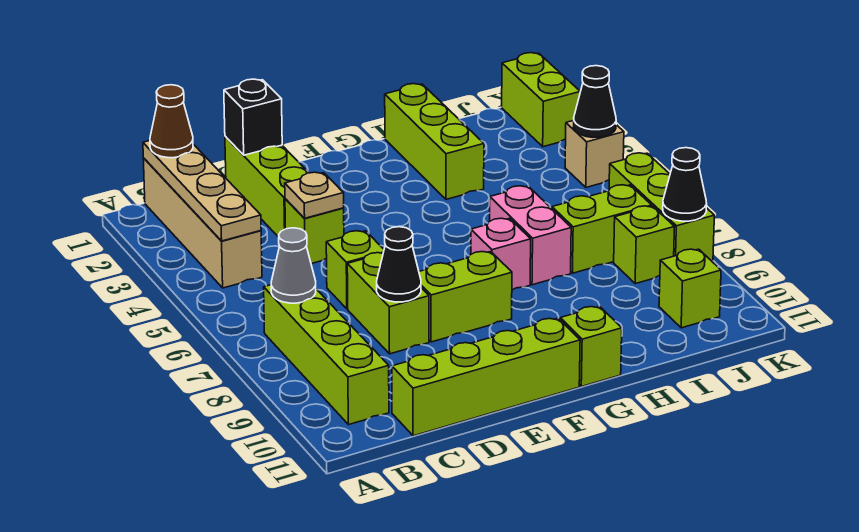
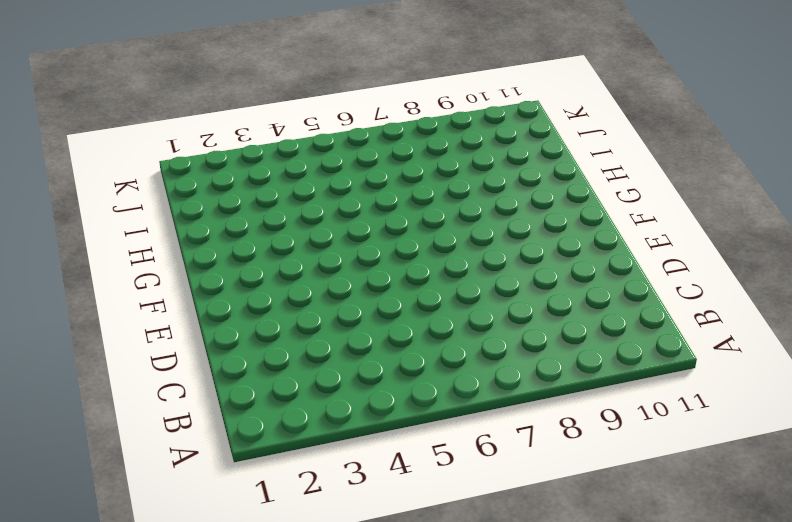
none -> tan 1x4 brick [143,158,262,288]
none -> lime 1x4 brick [264,285,389,425]
none -> lime 1x4 brick [392,318,580,436]

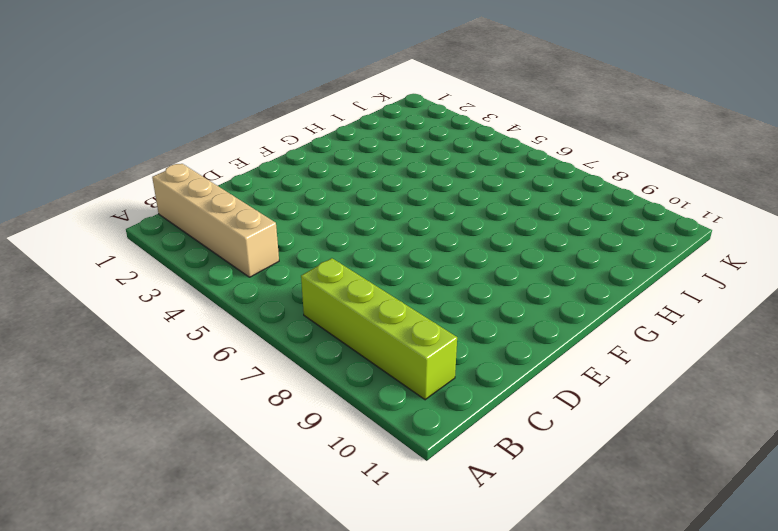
none -> lime 1x4 brick [392,318,580,436]
none -> lime 1x3 brick [225,136,309,237]
none -> lime 1x1 brick [285,199,344,264]

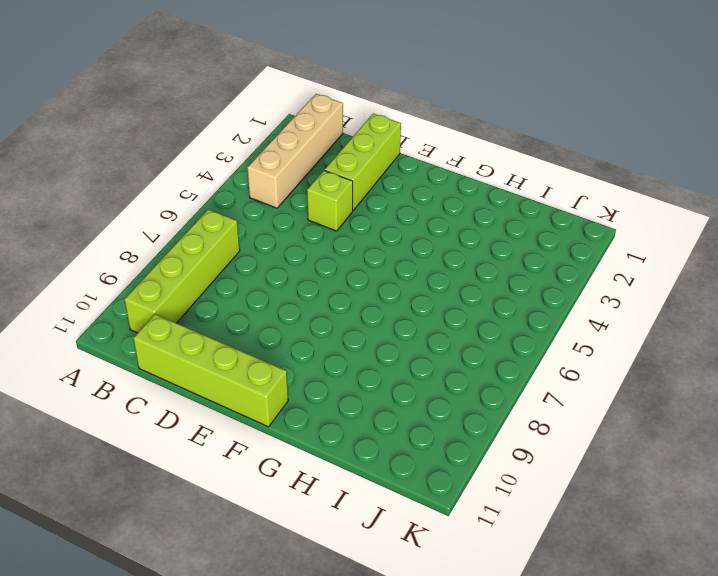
none -> lime 1x1 brick [326,231,384,309]
none -> lime 1x2 brick [347,253,429,354]
none -> lime 1x2 brick [419,252,512,342]

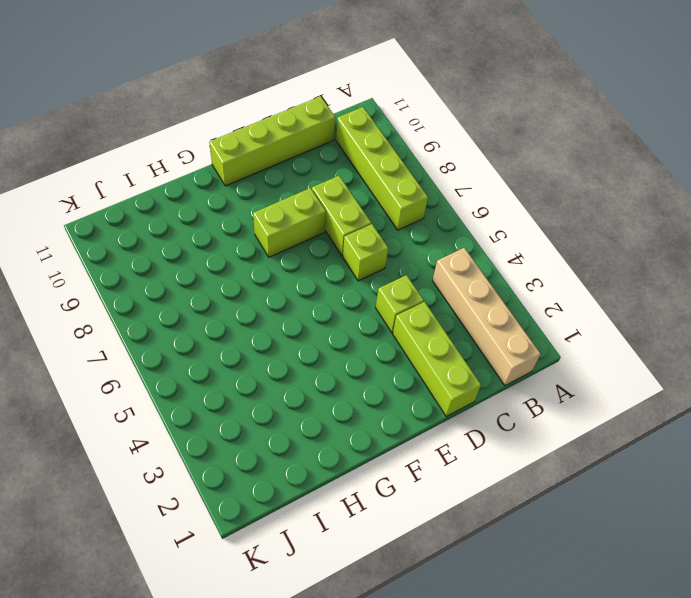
none -> pink 1x1 brick [471,218,531,290]
none -> lime 1x1 brick [560,306,622,387]
none -> lime 1x3 brick [385,84,484,199]

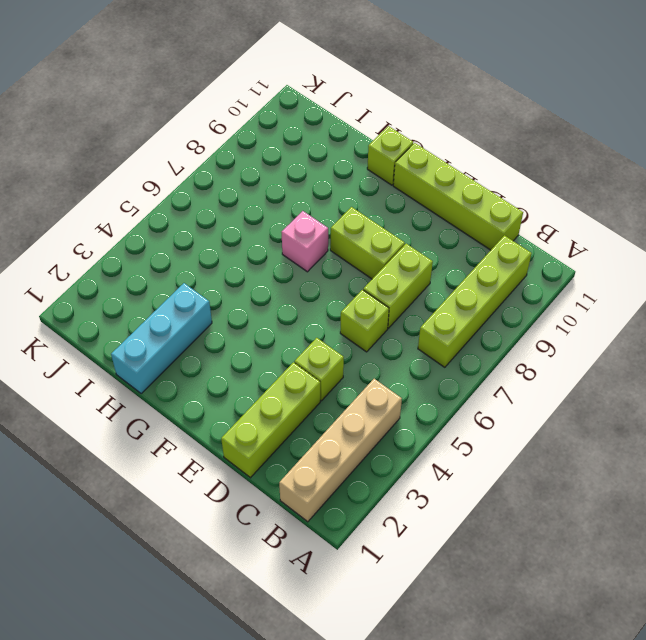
cyan 1x3 brick [111,283,212,394] -> lime 1x3 brick [385,84,484,199]
none -> pink 1x2 brick [490,186,571,285]
none -> lime 1x2 brick [552,185,652,273]
none -> lime 1x1 brick [614,206,674,284]

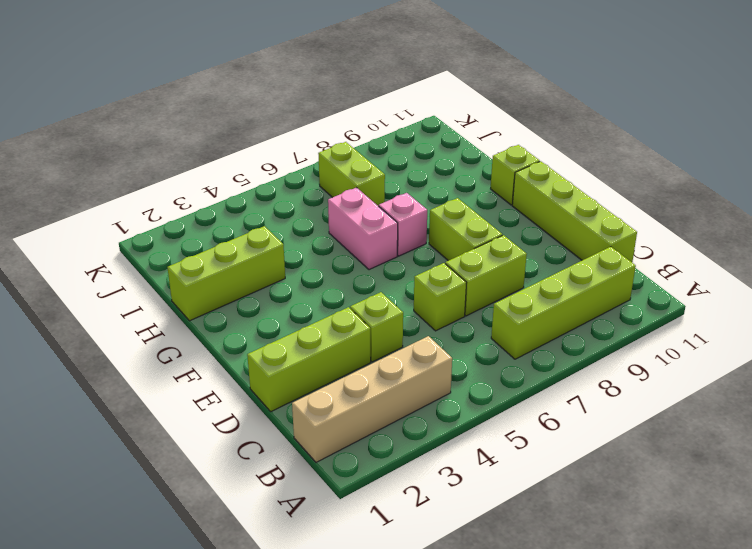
pink 1x2 brick [328,188,398,270] -> pink 1x2 brick turned to [490,186,571,285]
none -> lime 1x1 brick [614,206,674,284]
none -> lime 1x1 brick [659,249,721,328]
none -> lime 1x2 brick [502,53,580,147]

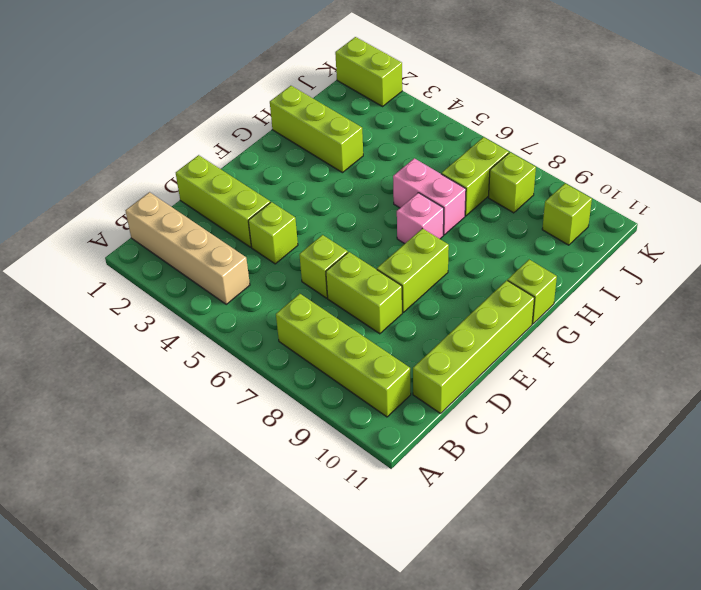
none -> tan 1x1 brick [565,120,624,187]
none -> lime 1x3 brick [609,153,714,262]
none -> tan 1x4 plate [143,141,261,241]

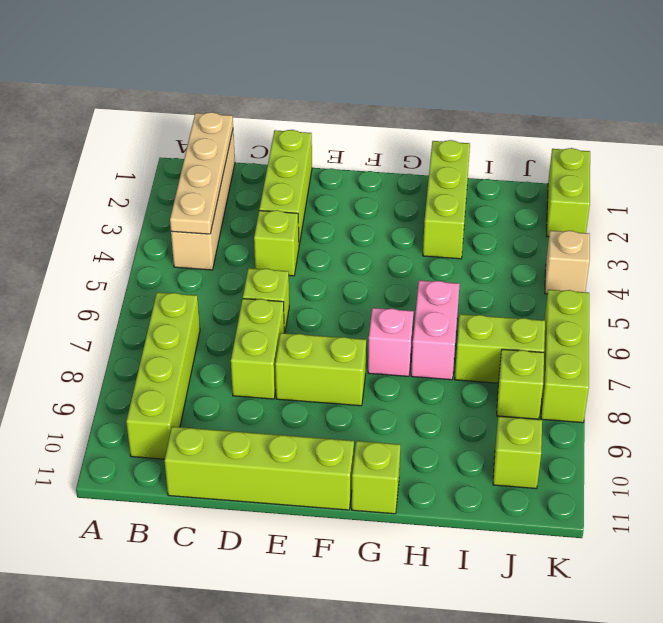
none -> grey 1x1 cone [271,228,316,303]
none -> black 1x1 brick [224,79,282,155]
none -> tan 1x1 plate [285,172,344,218]

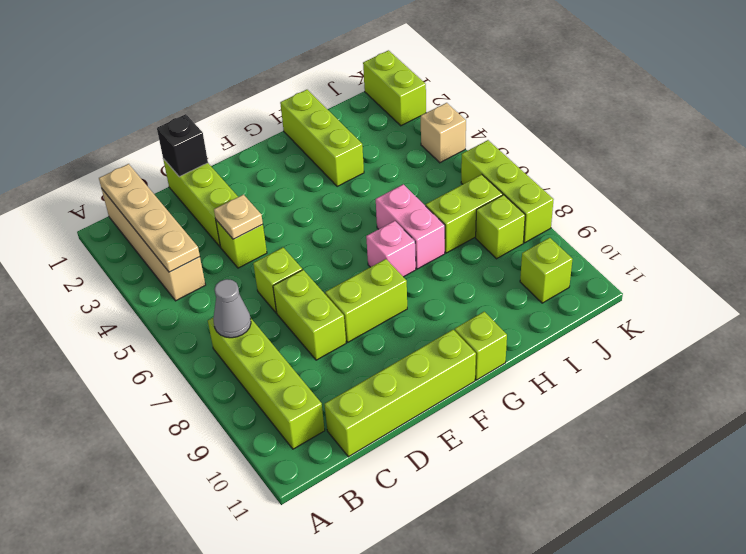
none -> black 1x1 cone [377,227,421,302]
none -> black 1x1 cone [574,66,616,137]
none -> black 1x1 cone [663,148,707,221]

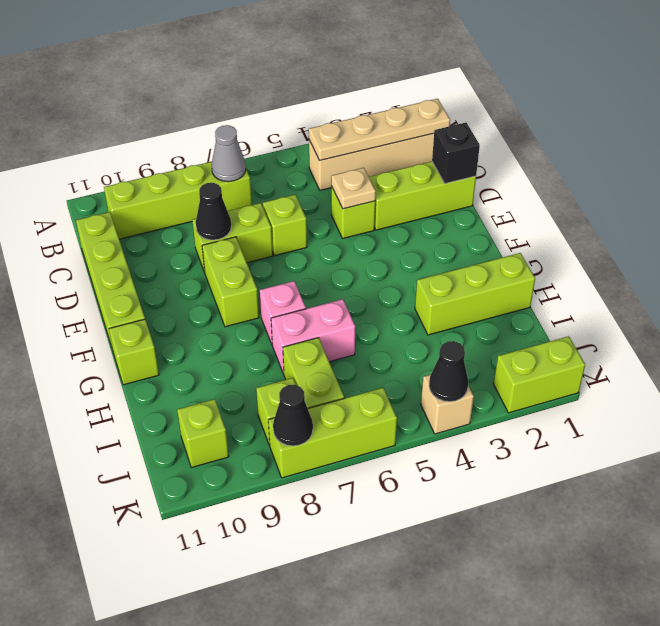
none -> brown 1x1 cone [150,85,193,158]

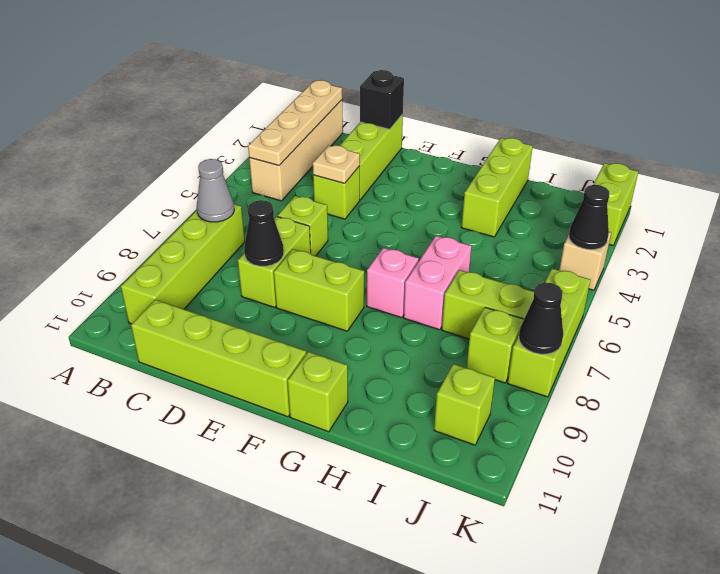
none -> brown 1x1 cone [150,85,193,158]

